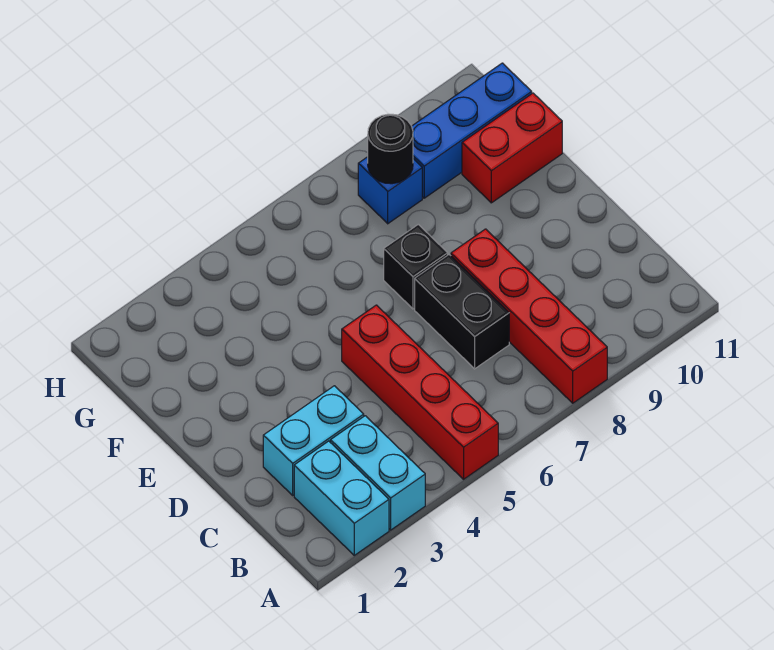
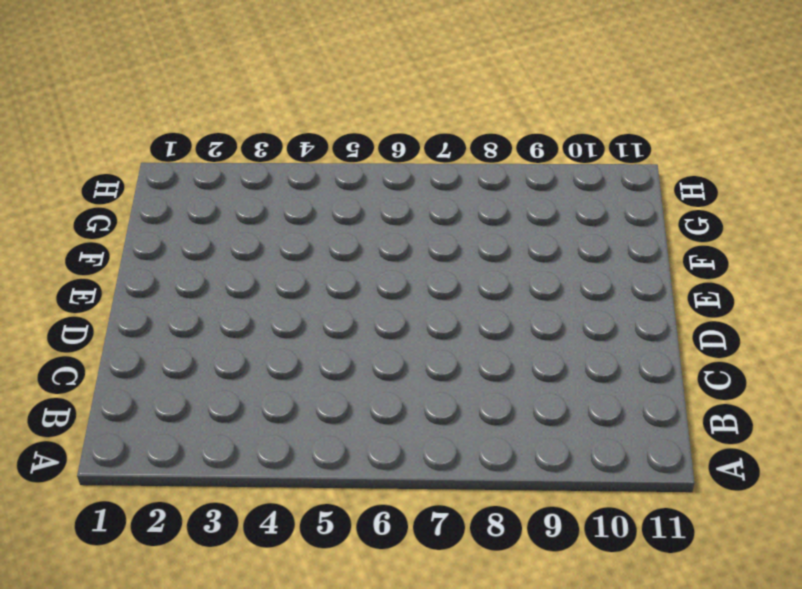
none -> cyan 1x2 brick [294,441,389,555]
none -> cyan 1x2 brick [331,416,425,530]

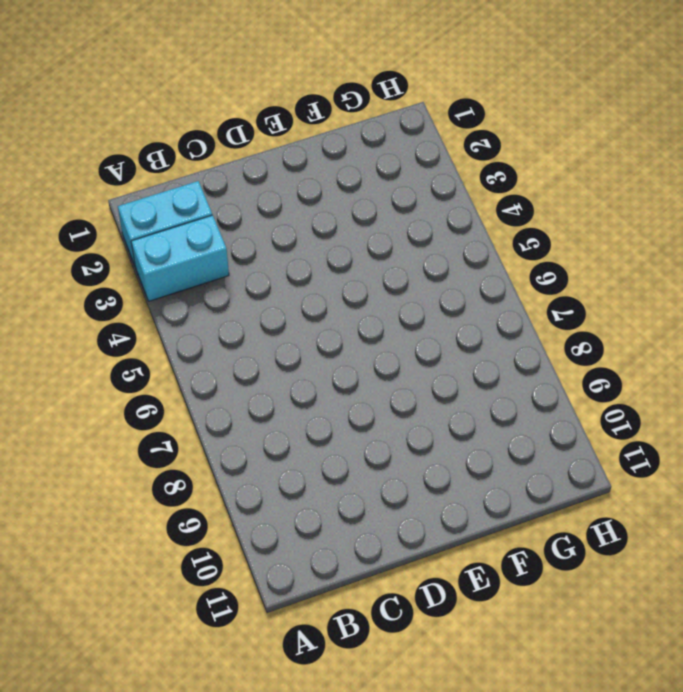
none -> red 1x4 brick [342,305,498,479]
none -> red 1x4 brick [451,229,607,403]

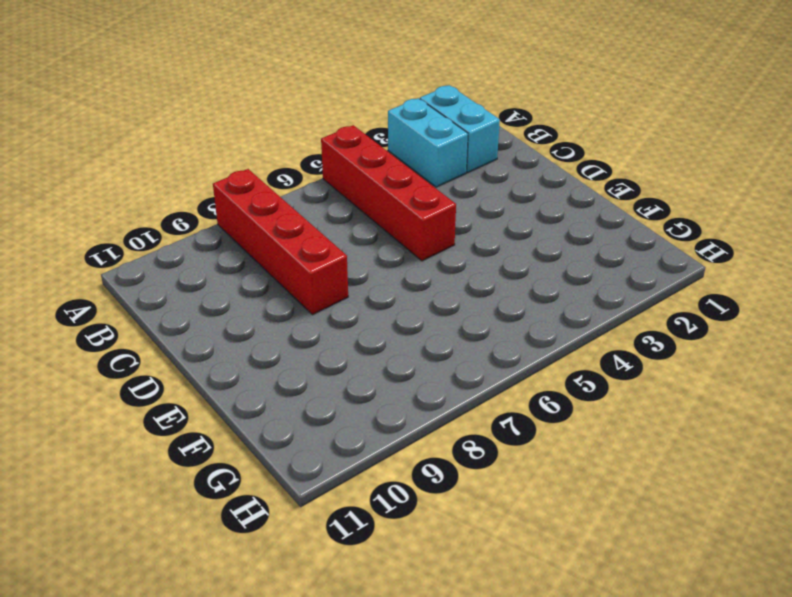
none -> cyan 1x2 brick [263,386,364,495]
none -> black 1x2 brick [415,255,509,369]

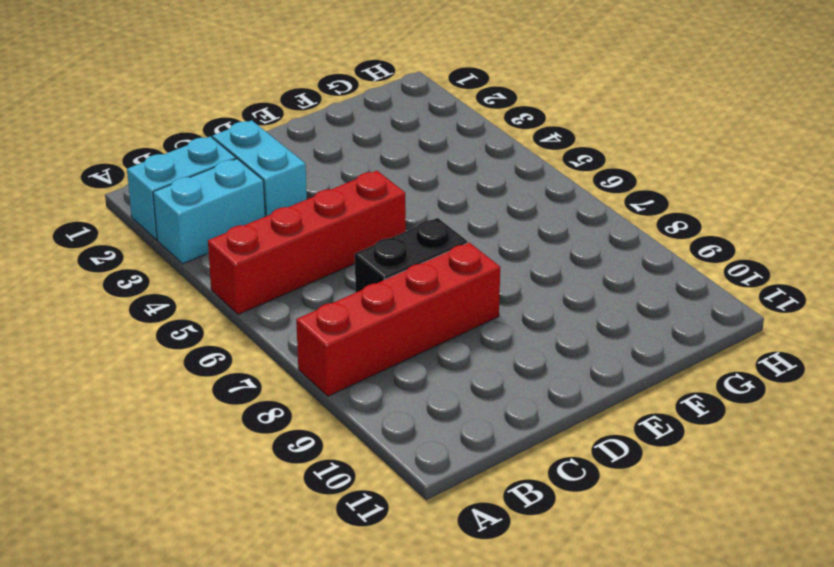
none -> black 1x1 brick [384,224,448,309]
none -> red 1x2 brick [462,93,562,203]

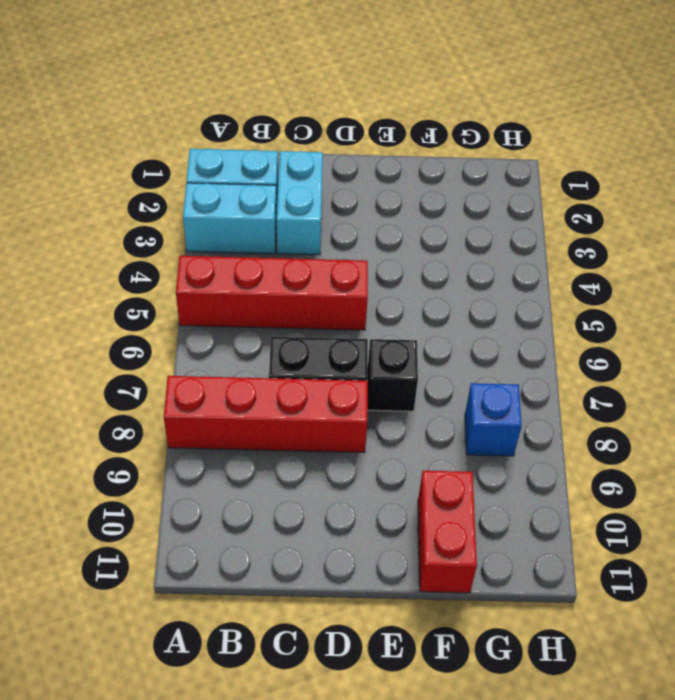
none -> blue 1x3 brick [412,63,532,198]
none -> black 1x1 round brick [368,114,413,184]

